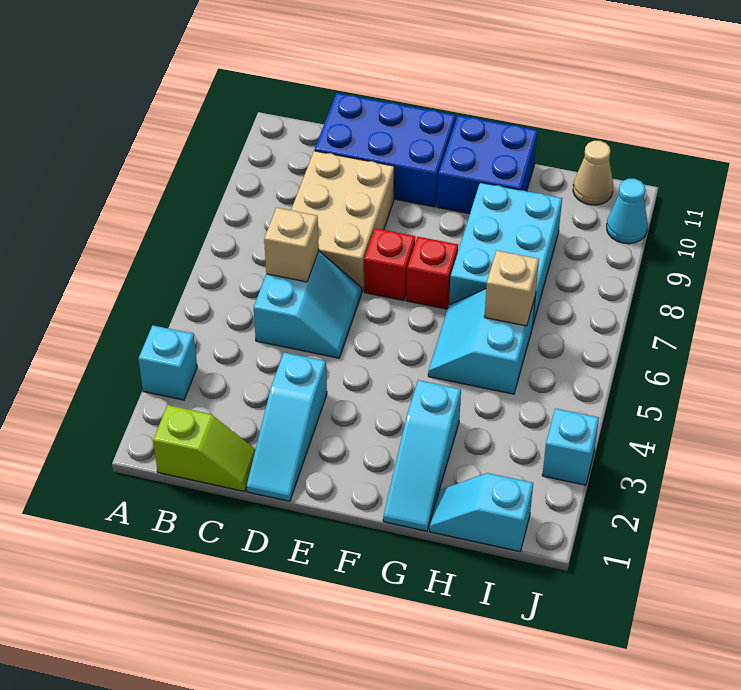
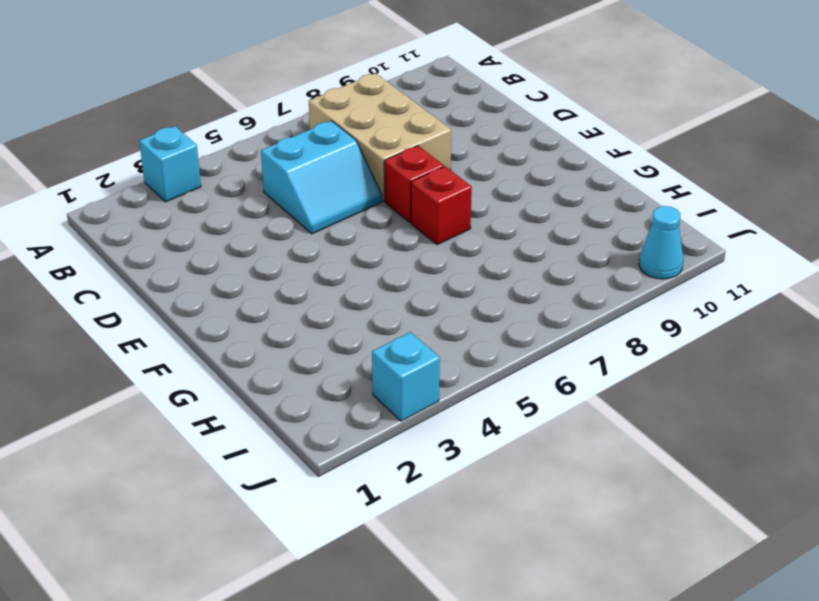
tan 2x3 brick [309,73,451,201] -> tan 2x3 brick turned to [291,151,394,291]
none -> lime 1x2 slope [153,405,256,491]
none -> blue 2x3 brick [315,93,455,207]
none -> cyan 1x3 slope [247,353,327,501]

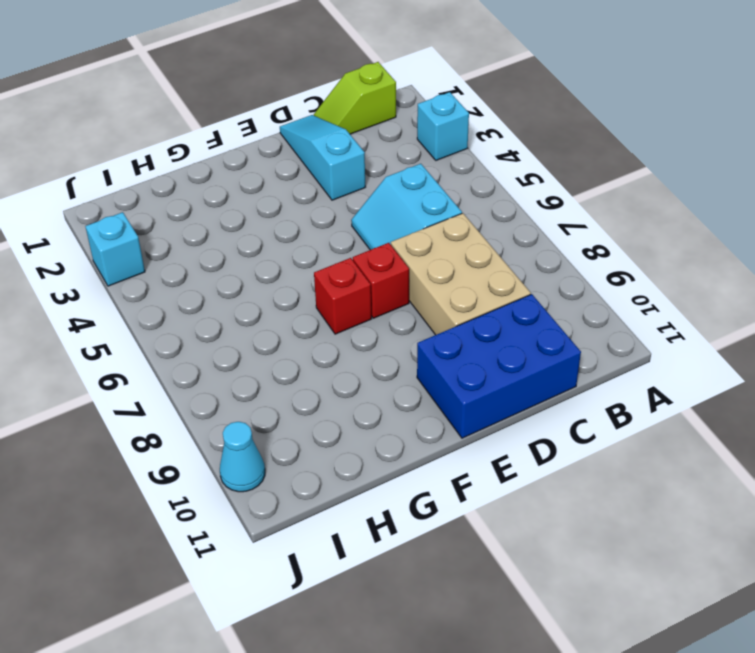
none -> blue 2x2 brick [437,115,538,214]
none -> cyan 1x3 slope [383,380,461,531]
none -> cyan 2x2 slope [428,289,536,394]

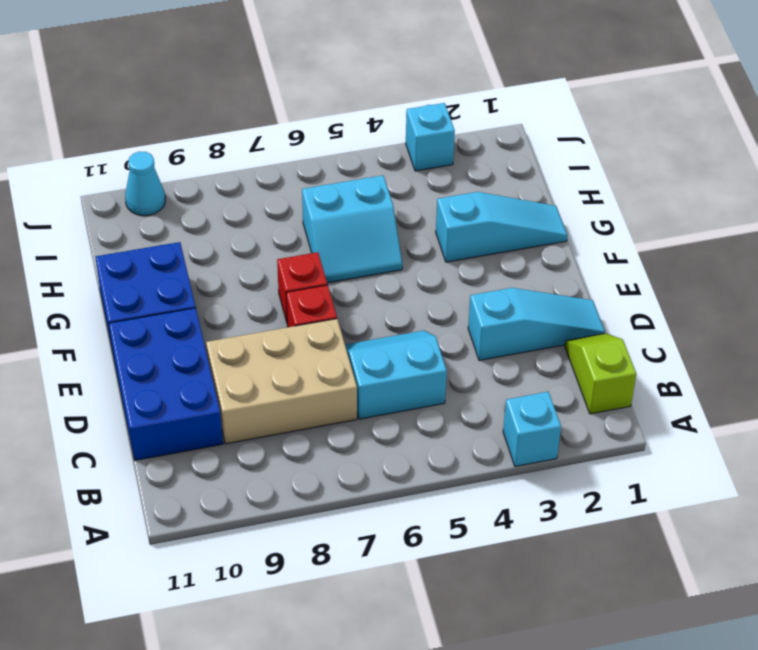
none -> cyan 2x3 brick [449,182,562,324]
none -> cyan 1x2 slope [430,473,533,552]
none -> tan 1x1 cone [573,141,613,205]

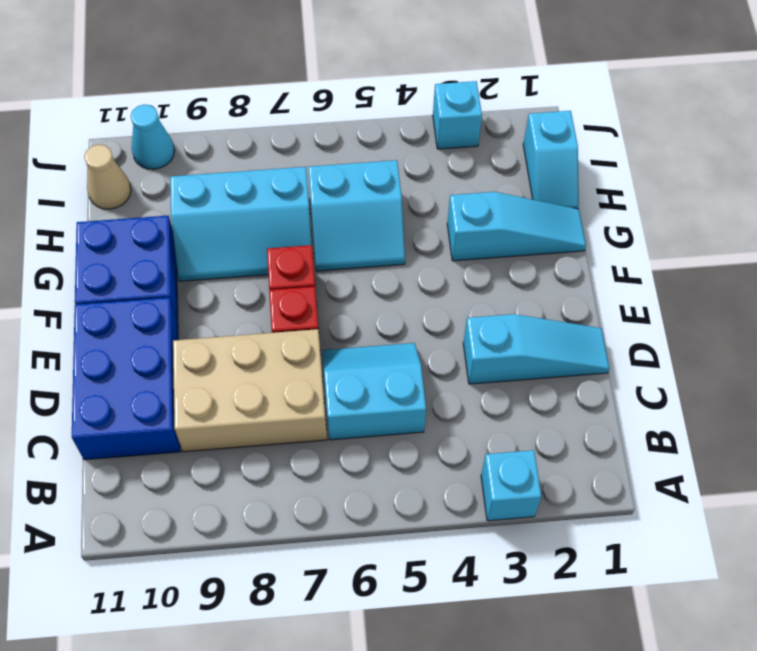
cyan 2x3 slope [170,167,312,281] -> cyan 2x3 brick [449,182,562,324]
none -> lime 1x2 slope [153,405,256,491]
none -> tan 1x1 brick [264,208,319,282]
none -> tan 1x1 brick [484,251,539,326]

